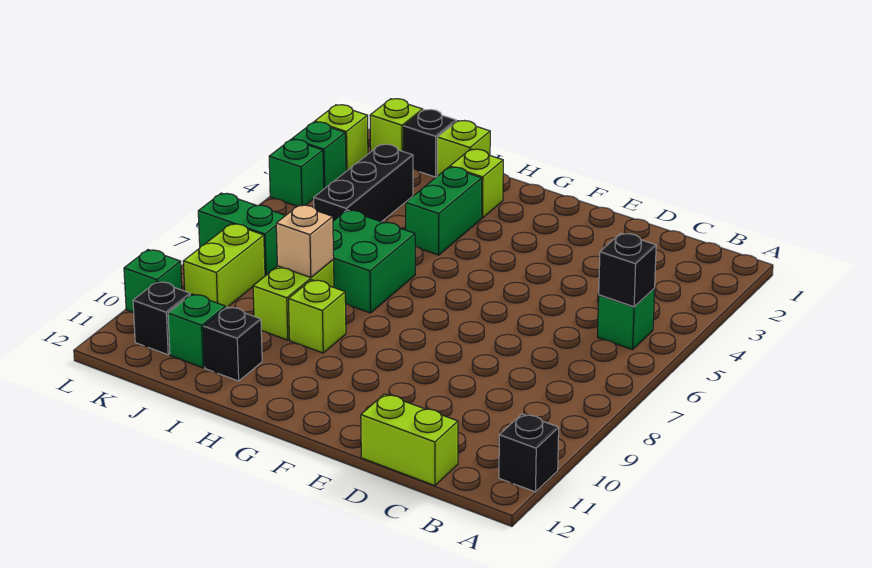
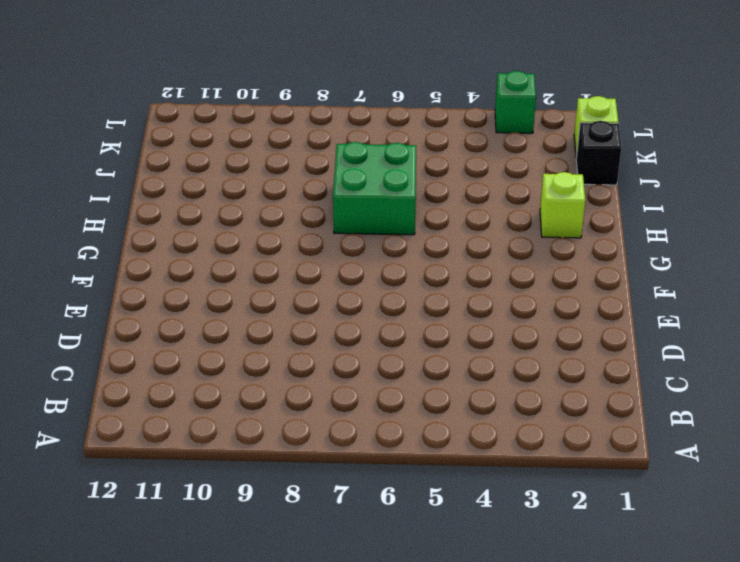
none -> black 1x1 brick [499,414,559,492]
none -> green 1x1 brick [598,289,655,350]
none -> lime 1x2 brick [361,394,458,486]

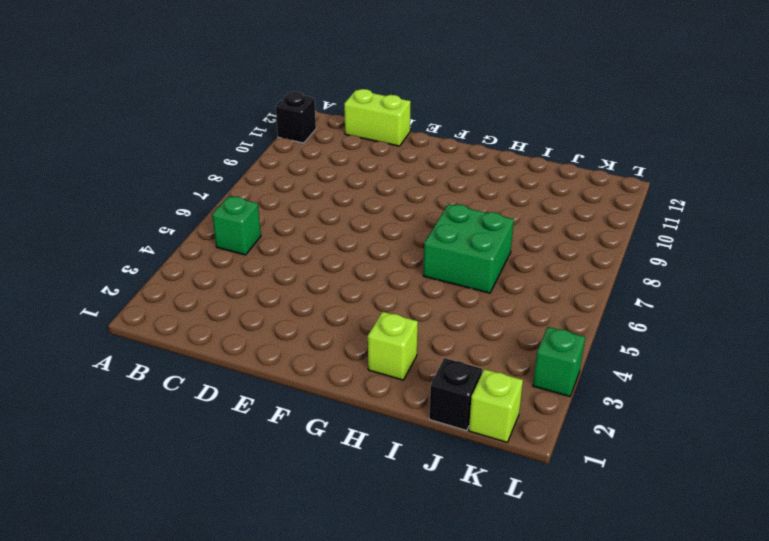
none -> green 1x2 brick [406,167,482,255]
none -> lime 1x1 brick [288,280,346,353]
none -> lime 1x1 brick [437,121,490,176]

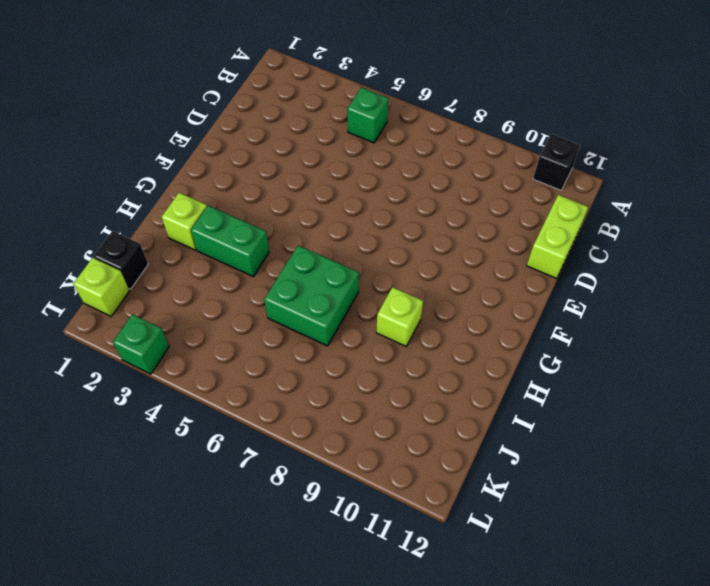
none -> lime 1x1 brick [437,121,490,176]
none -> lime 1x2 brick [253,260,334,340]
none -> black 1x1 brick [203,307,262,381]

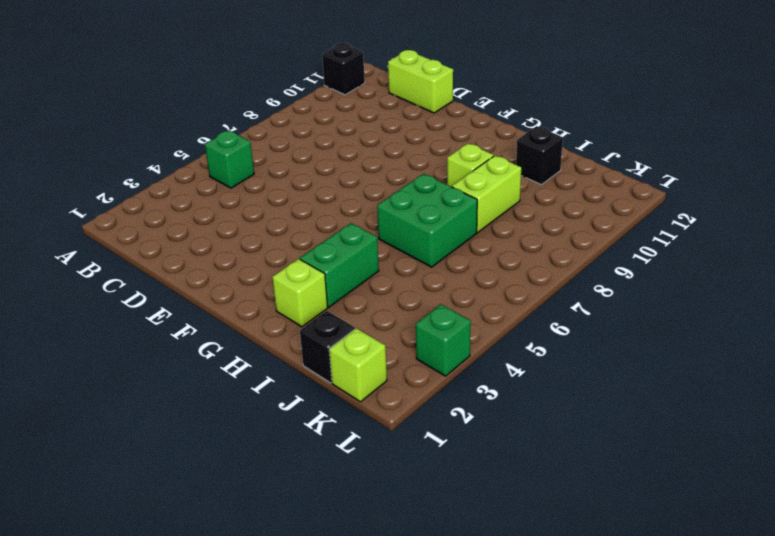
none -> lime 1x1 brick [437,121,490,176]
none -> black 1x3 brick [314,144,413,222]
none -> green 1x1 brick [168,294,226,368]

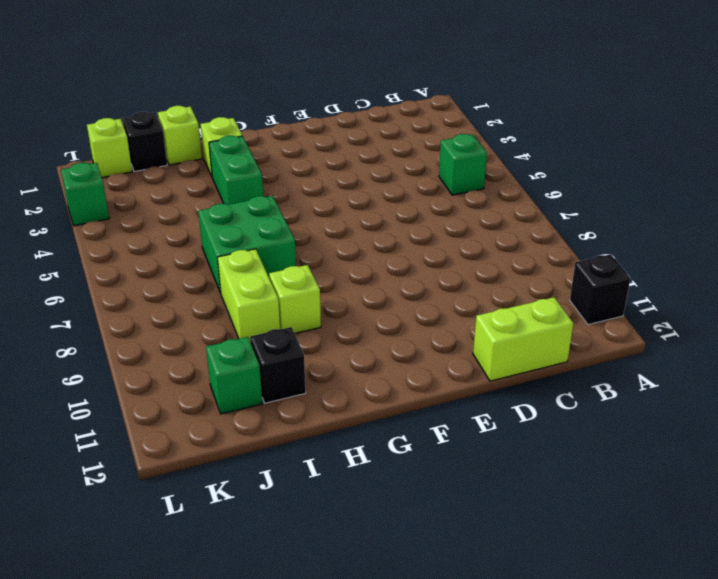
none -> black 1x3 brick [314,144,413,222]
none -> green 1x2 brick [198,193,286,276]
none -> lime 1x2 brick [183,224,265,307]

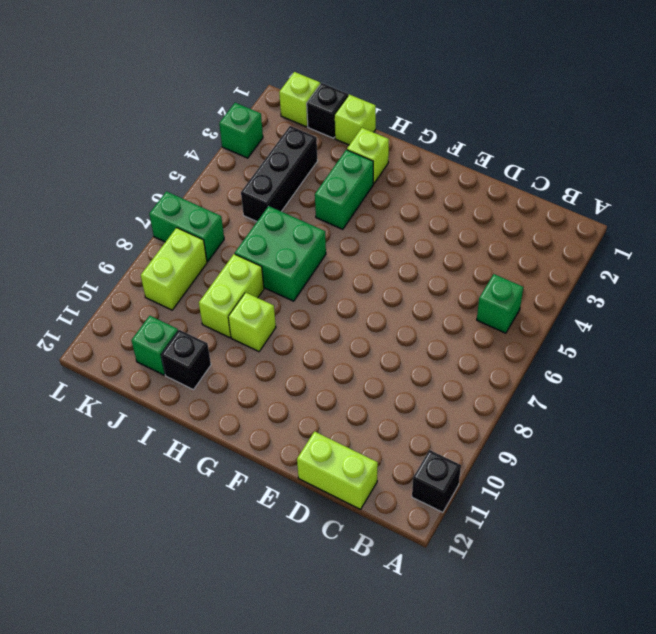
none -> black 1x1 brick [133,281,190,355]
none -> lime 1x1 brick [315,105,368,171]
none -> green 1x1 brick [269,139,324,206]

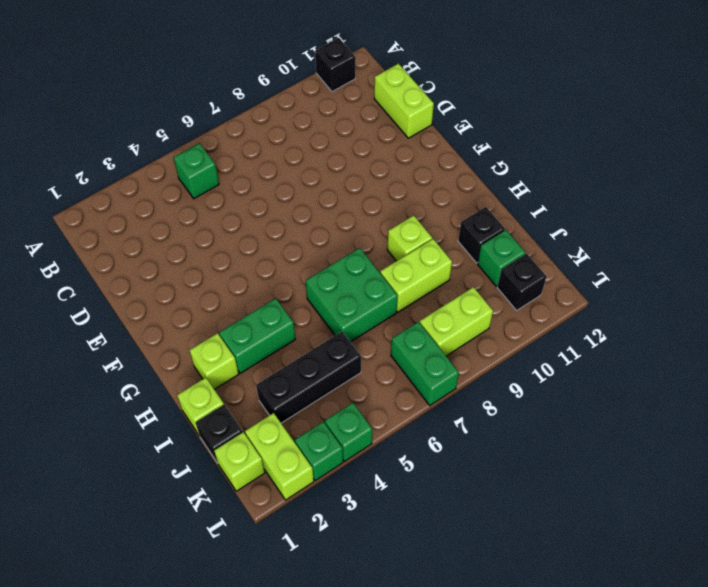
lime 1x2 brick [245,413,314,500] -> lime 1x1 brick [315,105,368,171]
none -> green 1x1 brick [124,250,182,313]
none -> black 1x1 brick [599,233,656,307]
none -> tan 1x1 brick [276,205,334,278]

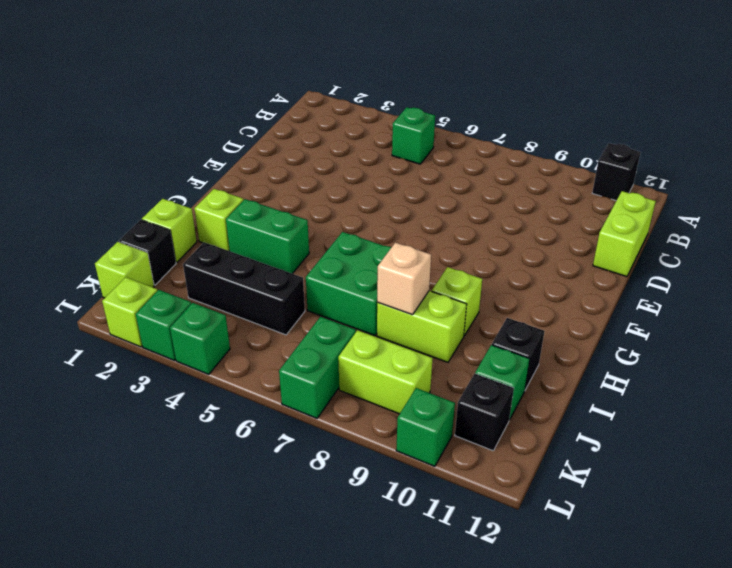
none -> black 1x1 brick [599,233,656,307]

